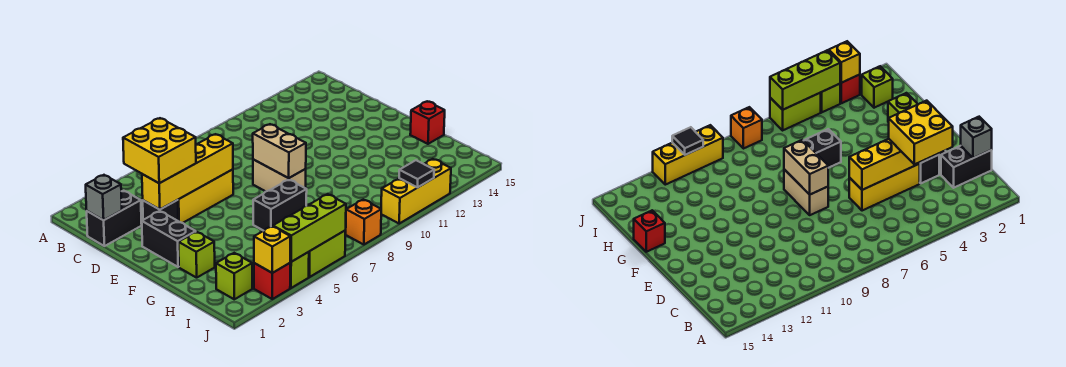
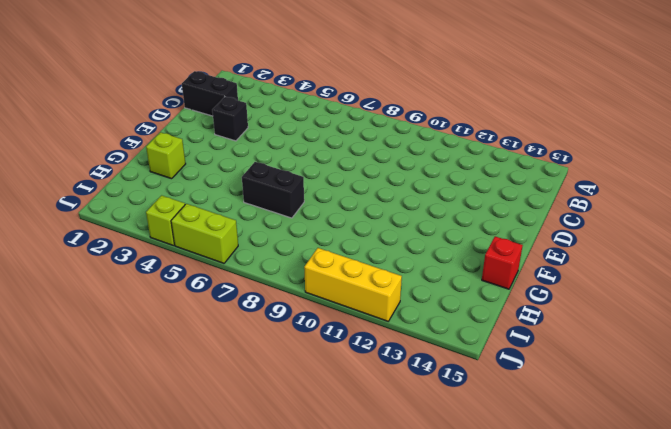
none -> yellow 1x3 brick [178,169,233,223]
none -> black 1x2 brick [142,211,196,267]
none -> tan 1x2 brick [253,159,306,192]

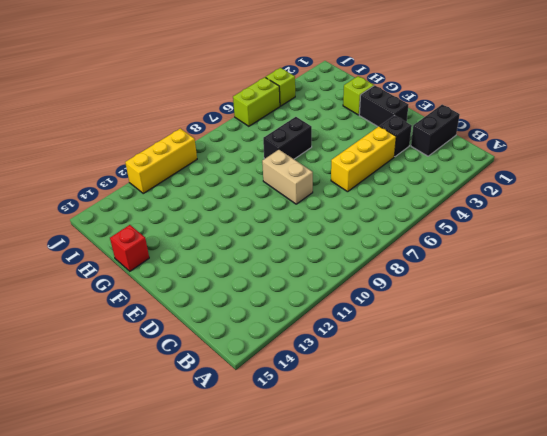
none -> lime 1x1 brick [216,253,252,299]
none -> red 1x1 brick [254,263,290,299]
none -> orange 1x1 brick [346,200,381,245]

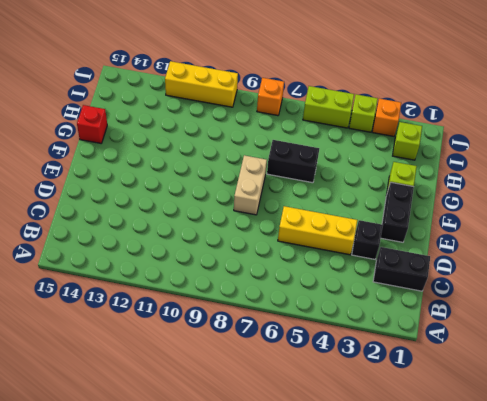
orange 1x1 brick [372,99,401,136] -> red 1x1 brick [254,263,290,299]
none -> grey 1x1 brick [86,175,122,220]
none -> yellow 1x4 brick [142,134,233,210]
none -> tan 1x2 brick [253,124,306,178]

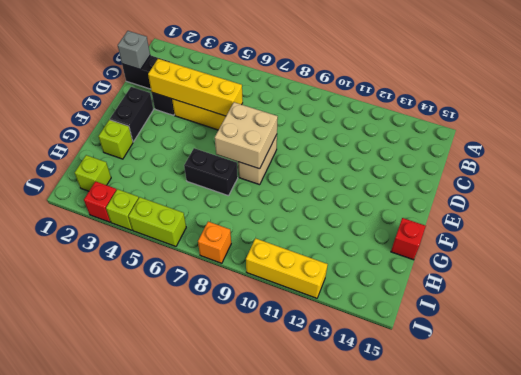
tan 2x2 brick [215,102,278,169] -> tan 1x2 brick [253,124,306,178]
none -> yellow 1x1 brick [254,226,290,273]
none -> lime 1x3 brick [273,194,346,262]
none -> black 1x1 tile [399,160,434,187]

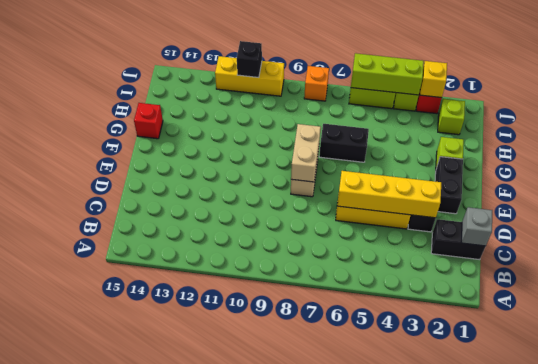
black 1x1 brick [237,41,262,78] -> black 1x1 tile [399,160,434,187]
none -> yellow 2x2 brick [123,118,196,183]

